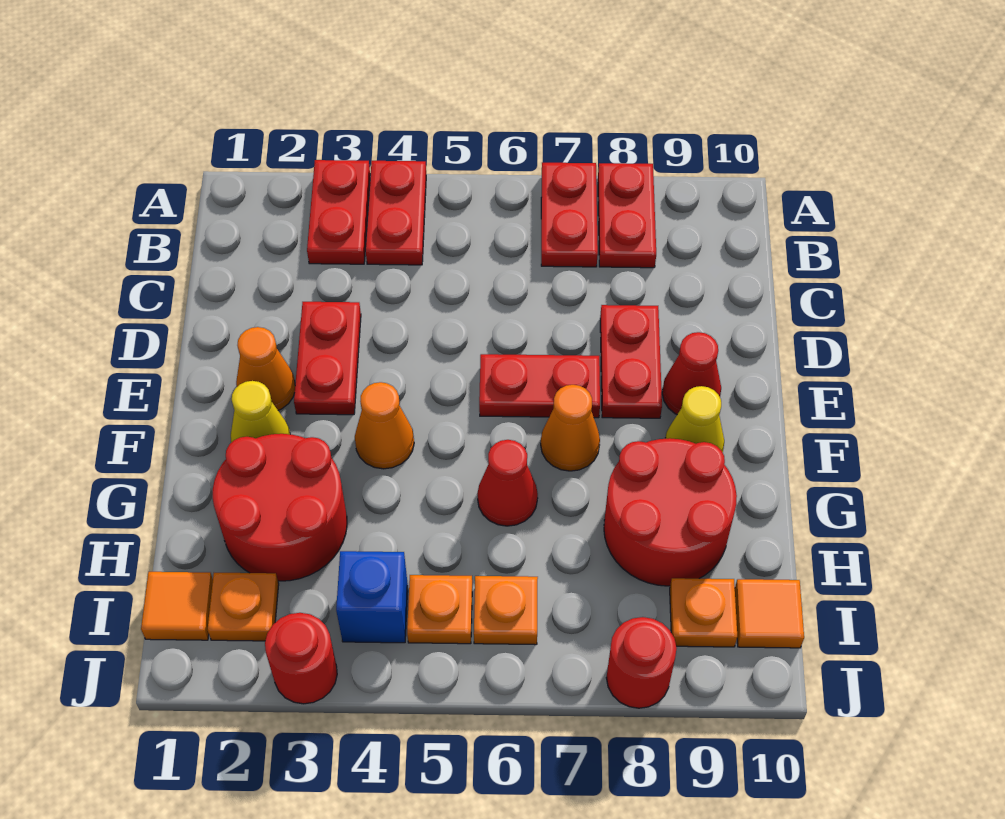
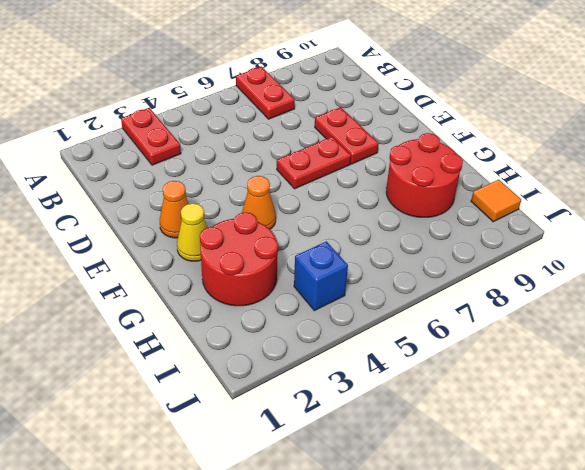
none -> red 1x2 plate [366,161,426,265]
none -> red 1x2 plate [598,163,656,268]
none -> red 1x2 plate [294,302,361,415]

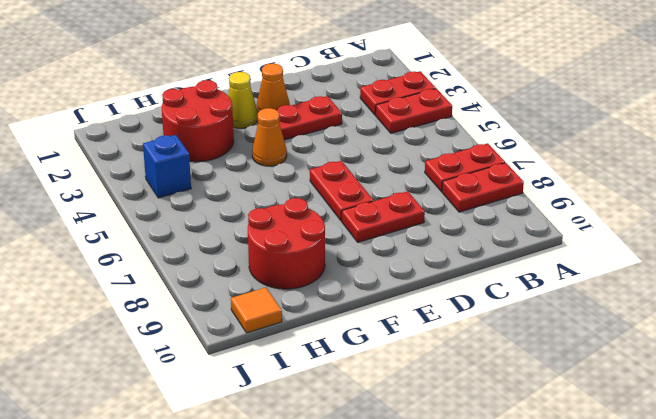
none -> red 1x1 cone [662,332,721,414]
none -> orange 1x1 cone [541,385,600,471]
none -> yellow 1x1 cone [665,386,724,452]

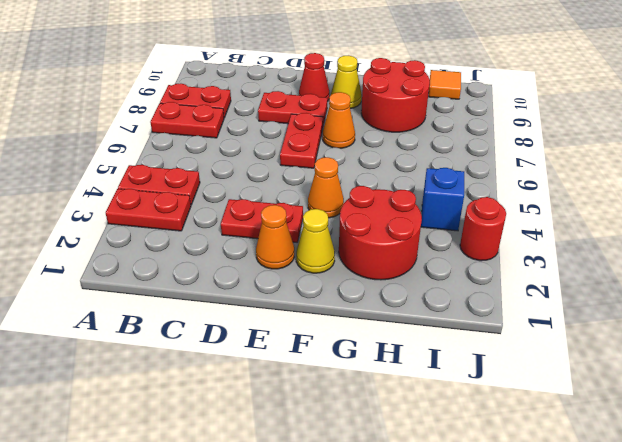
none -> red 1x1 cone [477,440,538,526]
none -> orange 1x1 tile [141,572,213,640]
none -> orange 1x1 plate [208,573,279,641]

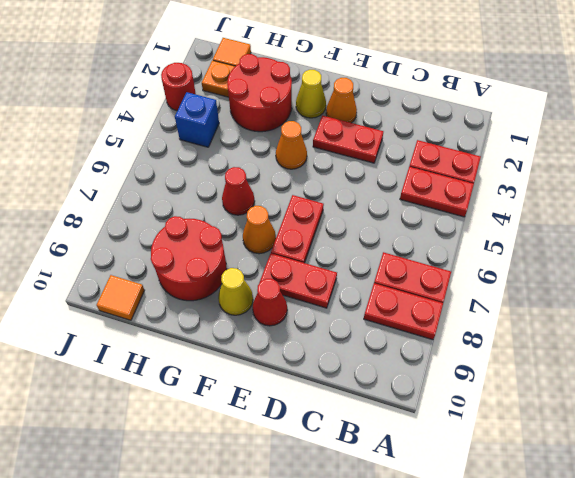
none -> orange 1x1 plate [407,575,472,644]
none -> orange 1x1 plate [474,576,538,645]
none -> orange 1x1 plate [670,578,737,647]

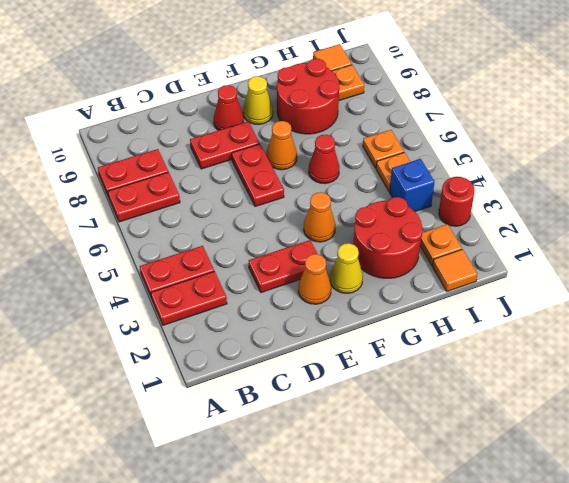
none -> red 1x1 round brick [606,617,676,708]

